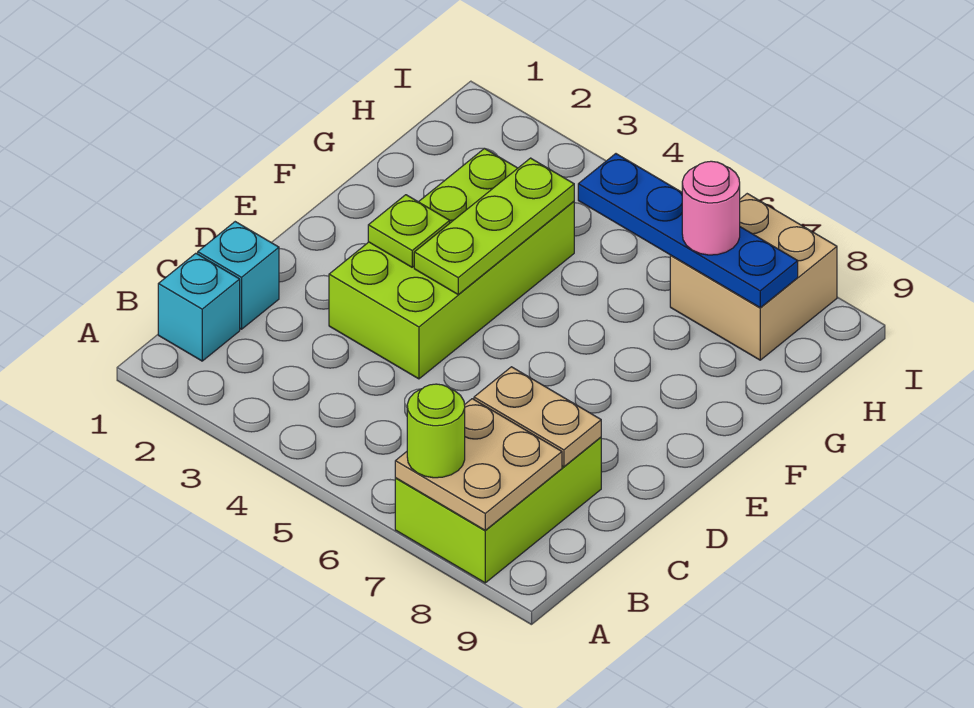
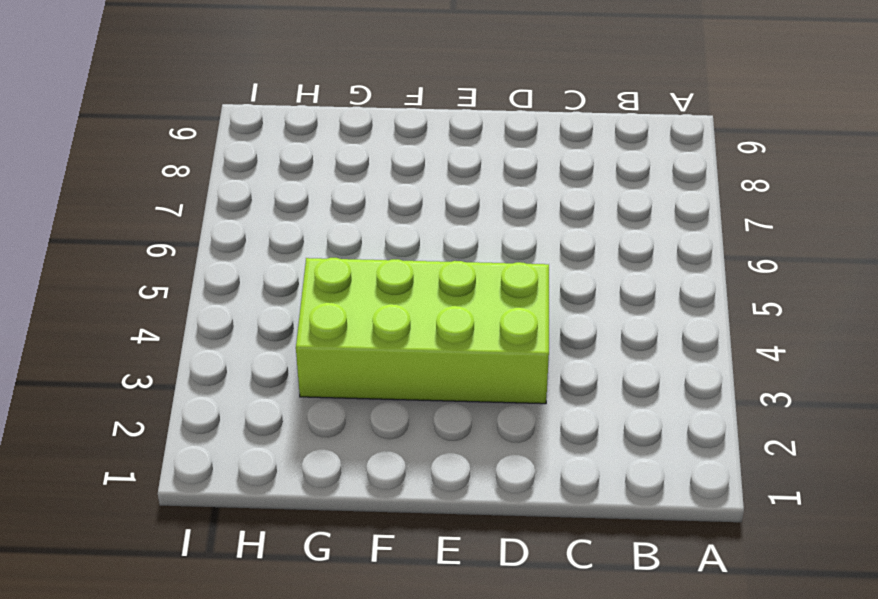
none -> lime 2x3 brick [395,437,601,583]
none -> cyan 1x1 brick [158,253,240,361]
none -> cyan 1x1 brick [198,222,279,329]

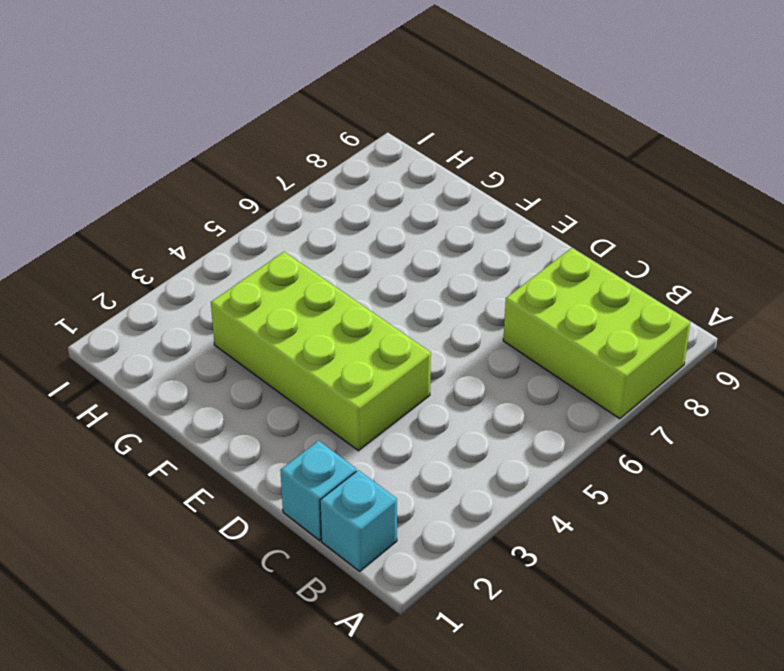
none -> tan 2x2 brick [670,194,837,360]
none -> tan 2x2 plate [395,399,562,530]
none -> tan 1x2 plate [474,367,601,467]

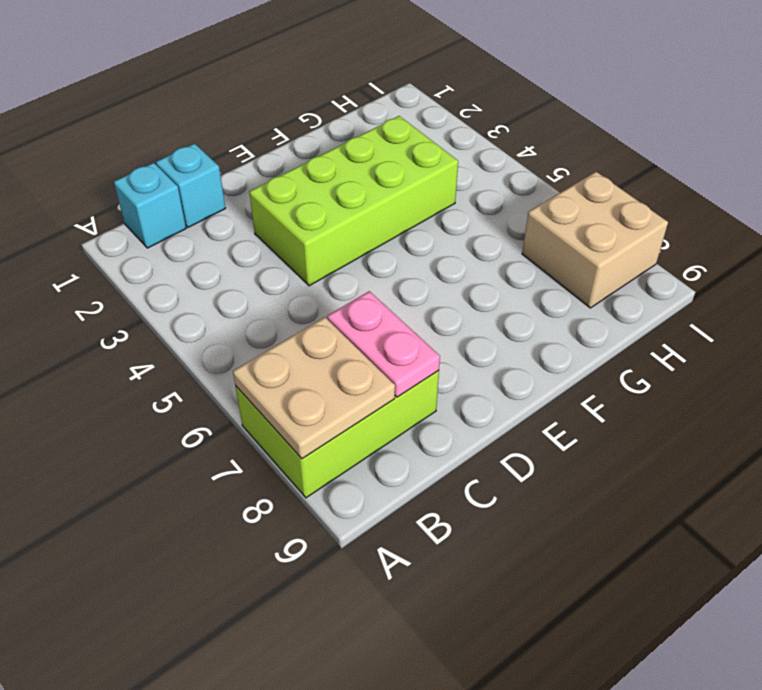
pink 1x2 plate [327,291,440,397] -> tan 1x2 plate [474,367,601,467]
none -> lime 1x1 plate [368,195,450,267]
none -> lime 1x3 plate [414,158,574,294]
none -> blue 1x4 plate [578,154,798,308]

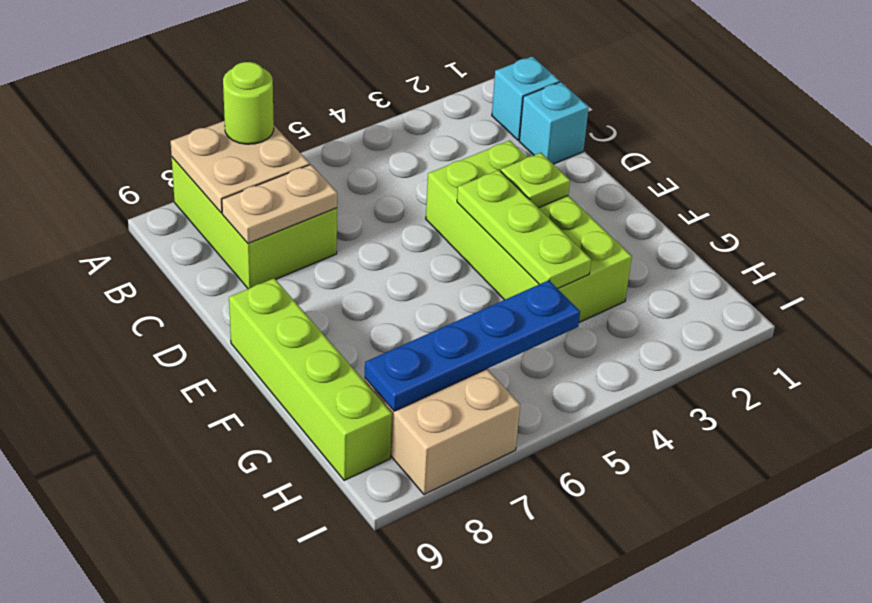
lime 1x4 brick [229,278,392,480] -> none
none -> pink 1x1 round brick [682,161,740,255]

